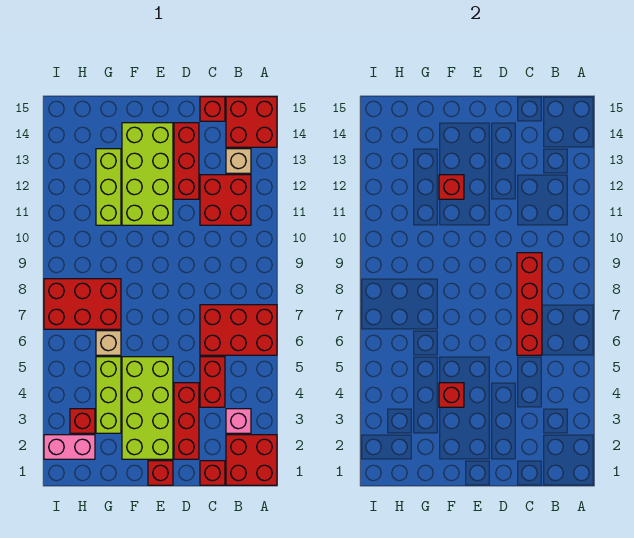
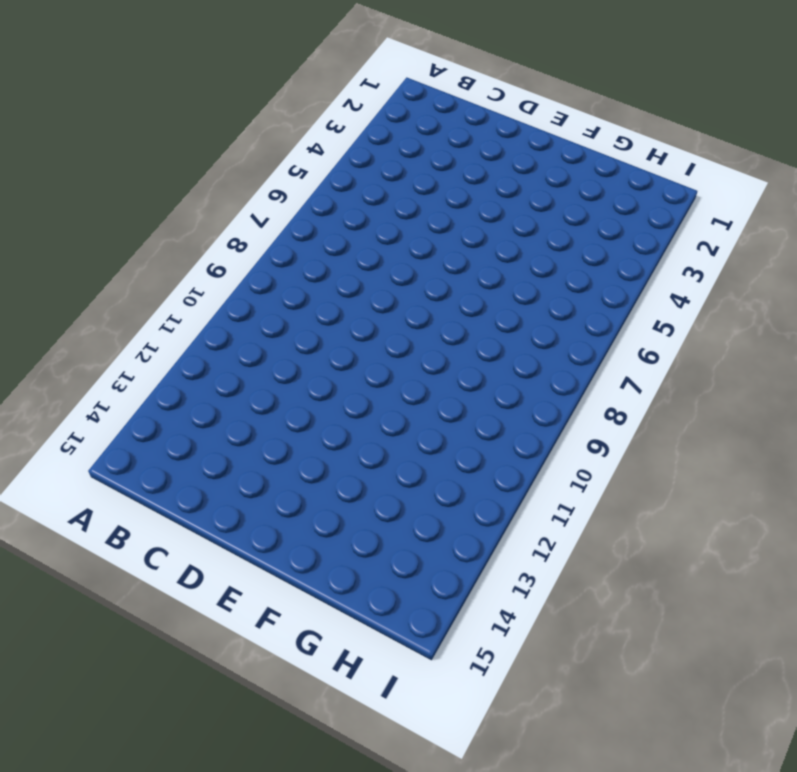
none -> red 2x2 brick [226,435,277,485]
none -> red 2x3 brick [200,305,277,355]
none -> red 2x2 brick [226,97,277,147]

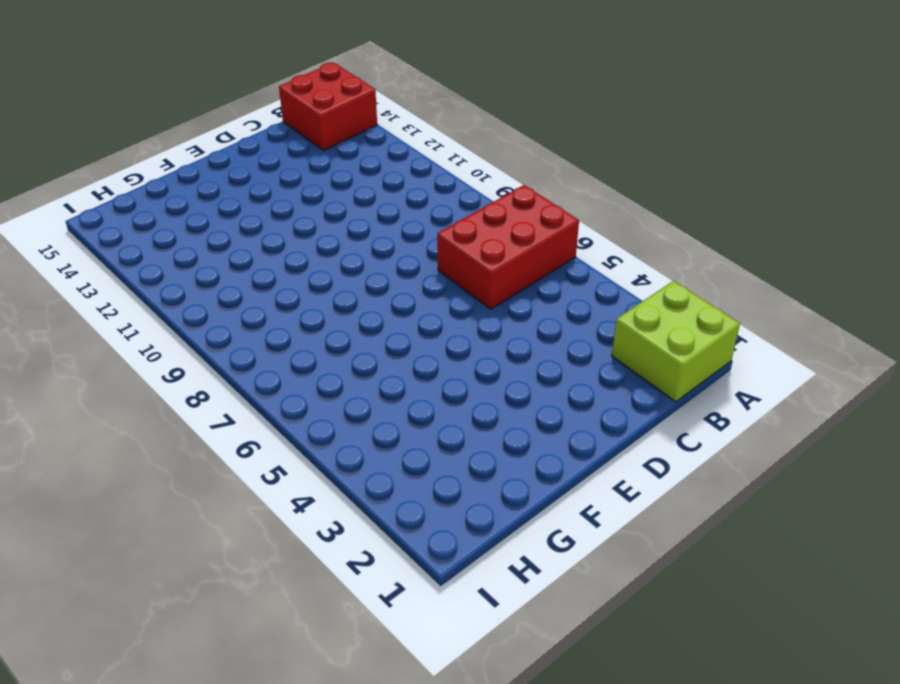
lime 2x2 brick [612,281,740,402] -> red 2x2 brick [226,435,277,485]
none -> pink 1x1 brick [226,409,251,433]
none -> red 2x2 brick [200,175,251,225]
none -> tan 1x1 brick [226,149,251,173]

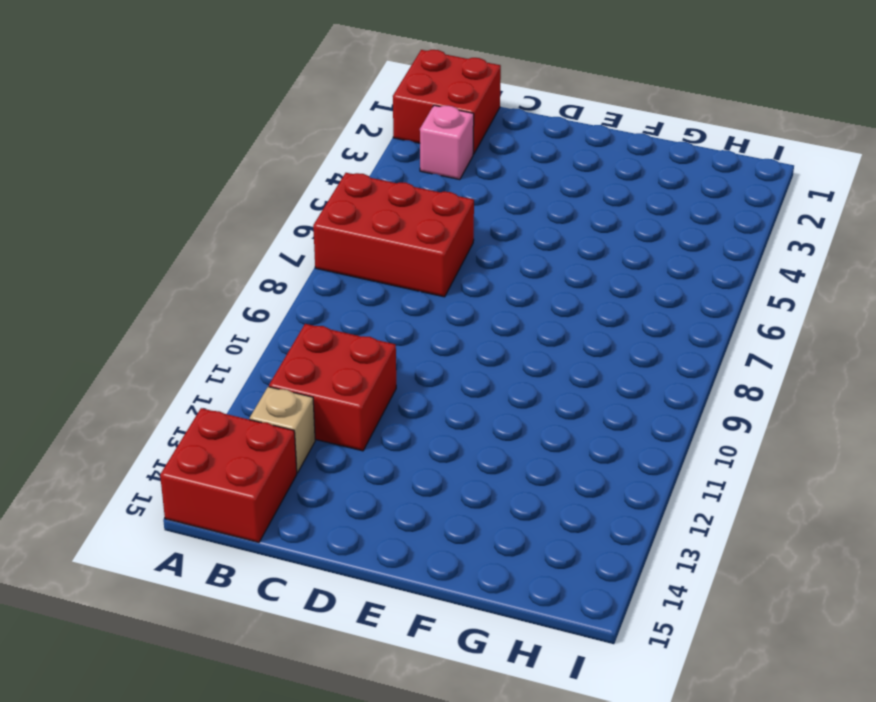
none -> red 1x1 brick [200,461,225,485]
none -> red 1x2 brick [200,357,225,407]
none -> red 1x1 brick [200,97,225,121]

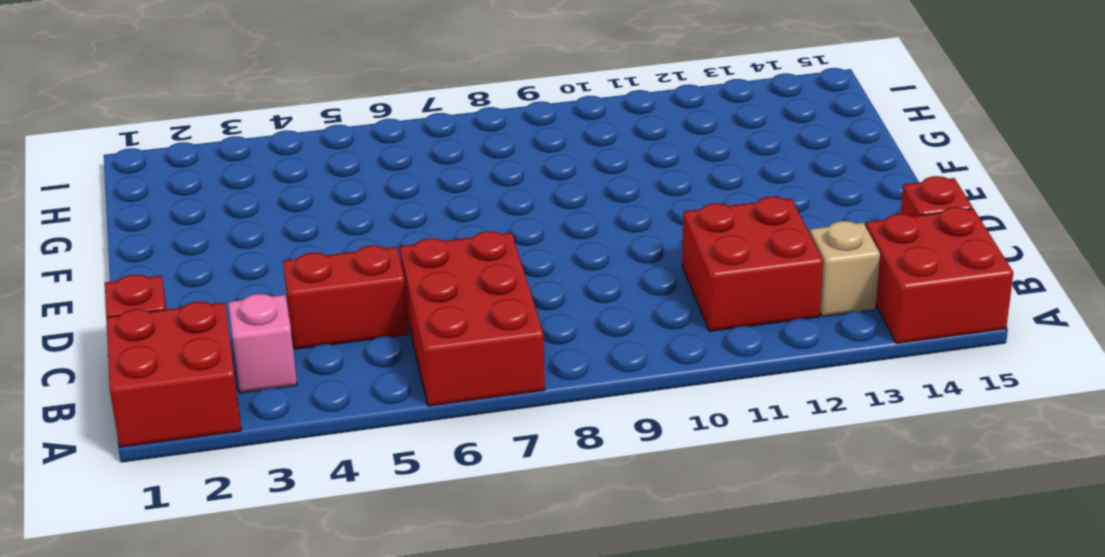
none -> red 1x3 brick [174,383,199,459]
none -> red 1x3 brick [174,123,199,199]
none -> red 1x1 brick [148,461,173,485]

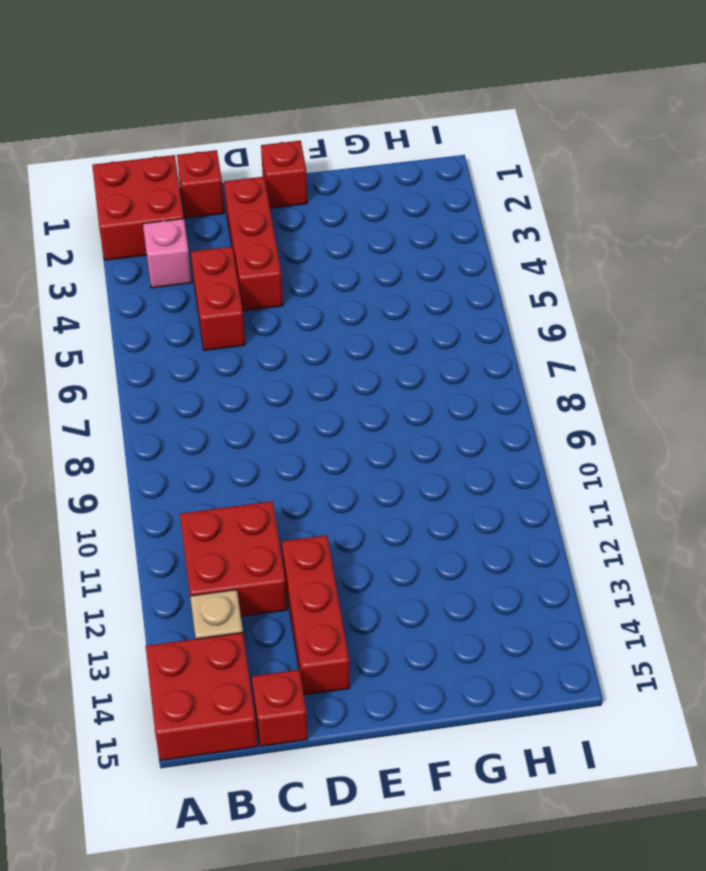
none -> red 2x3 brick [200,305,277,355]
none -> lime 2x4 brick [122,357,173,459]
none -> lime 2x4 brick [122,123,173,225]

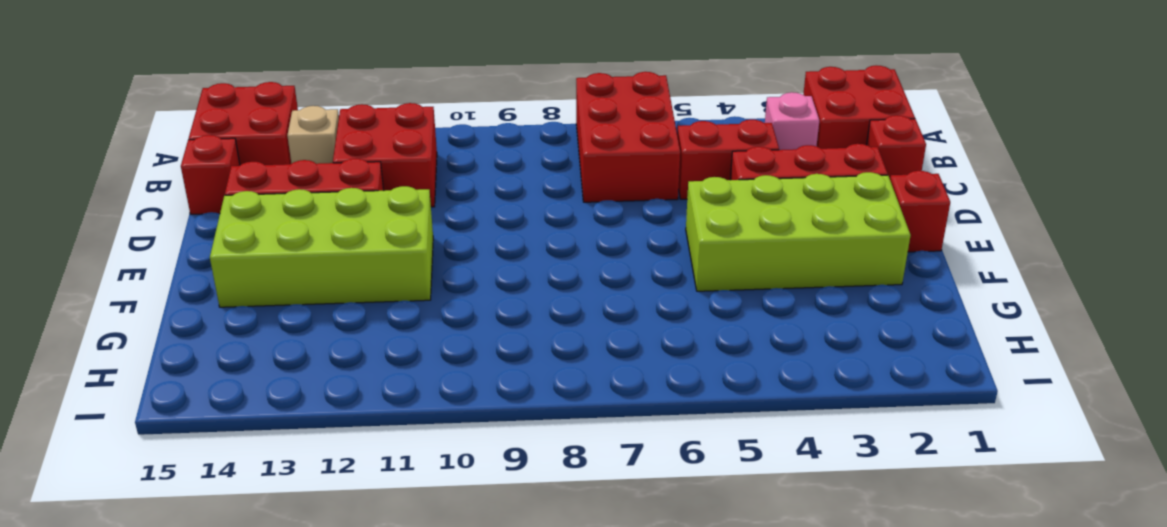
none -> lime 1x3 brick [96,357,121,433]
none -> tan 1x1 brick [96,331,121,355]
none -> red 2x3 brick [44,279,121,329]

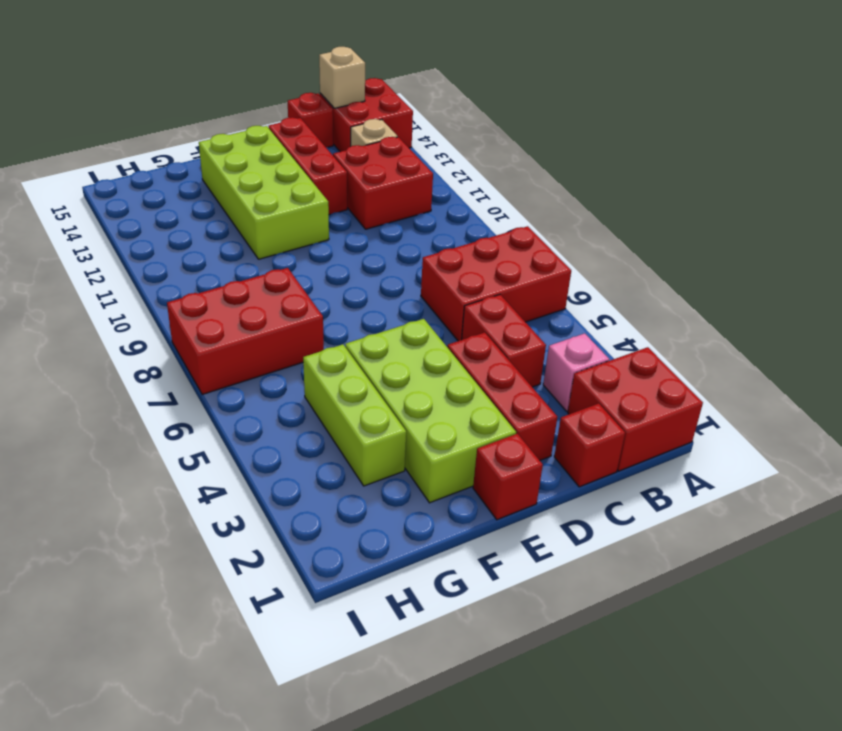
tan 1x1 brick [319,47,365,108] -> tan 1x1 brick moved to [96,331,121,355]
none -> lime 1x3 brick [96,149,121,225]
none -> pink 1x2 brick [44,435,95,459]
none -> red 1x1 brick [70,409,95,433]

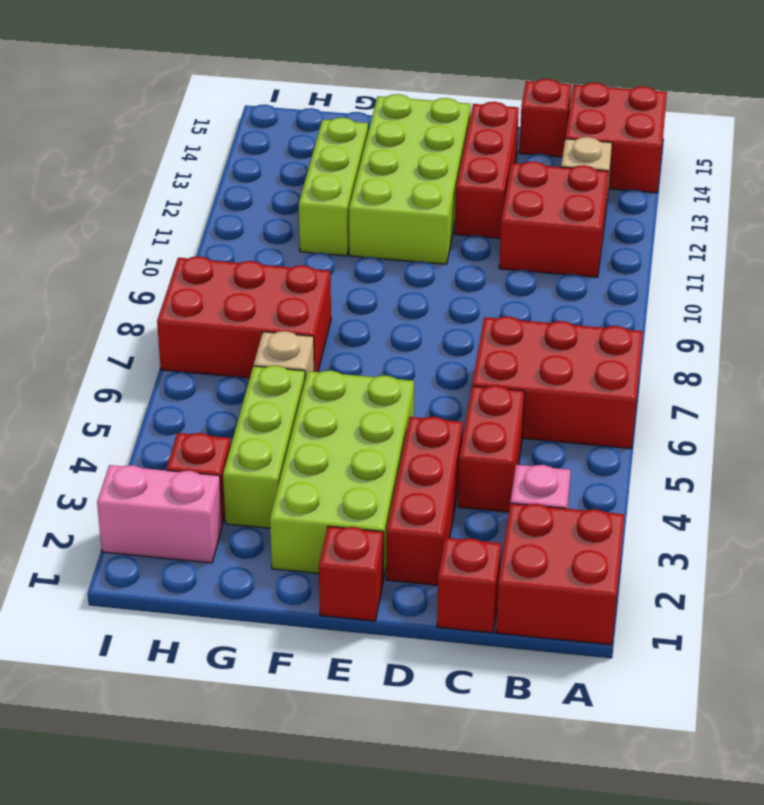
none -> red 1x4 brick [517,253,542,355]
none -> red 1x1 brick [439,383,464,407]
none -> red 1x1 brick [439,175,464,199]

